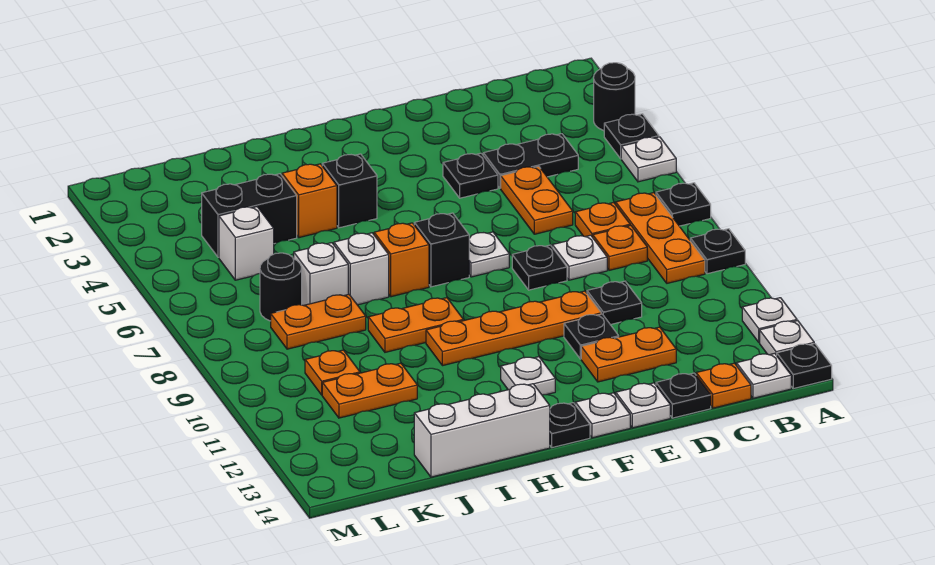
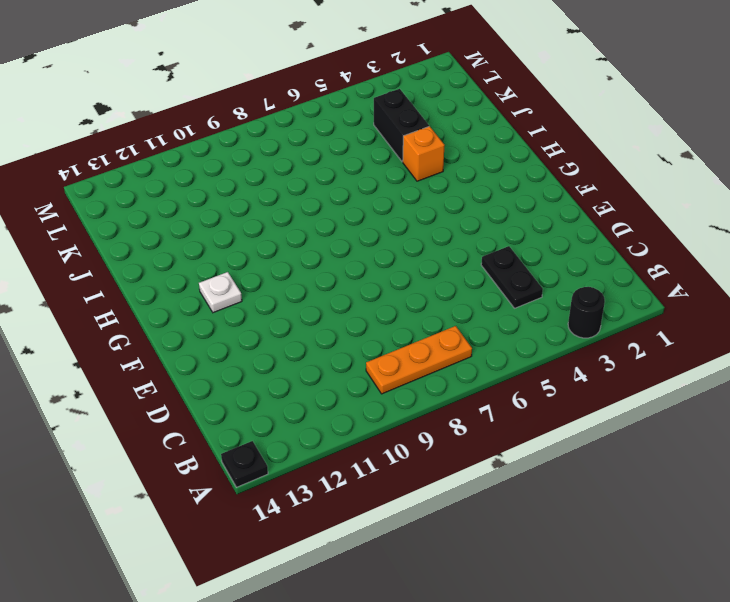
none -> black 1x1 plate [604,114,659,159]
none -> white 1x1 plate [621,137,676,182]
none -> black 1x1 plate [656,183,711,226]
none -> black 1x1 plate [690,229,745,274]

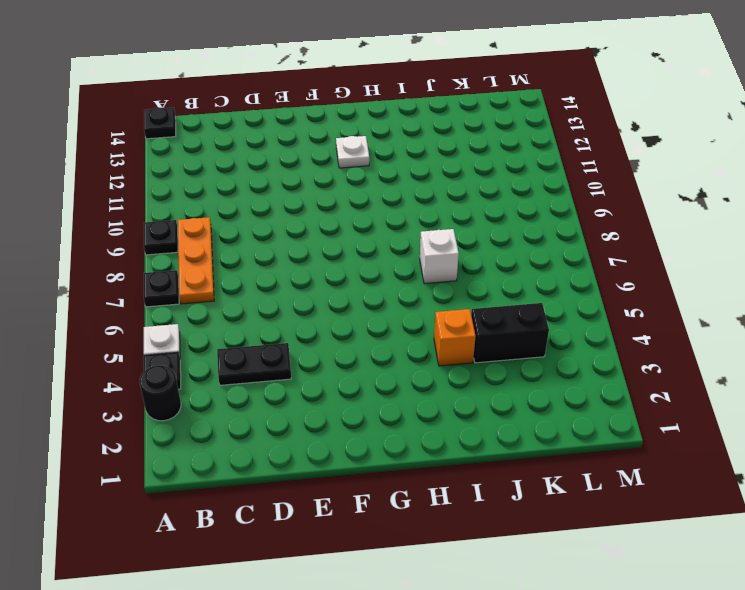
none -> white 1x1 plate [742,298,797,343]
none -> white 1x1 plate [760,321,814,355]
none -> white 1x1 plate [737,353,791,398]
none -> orange 1x1 plate [575,202,630,237]

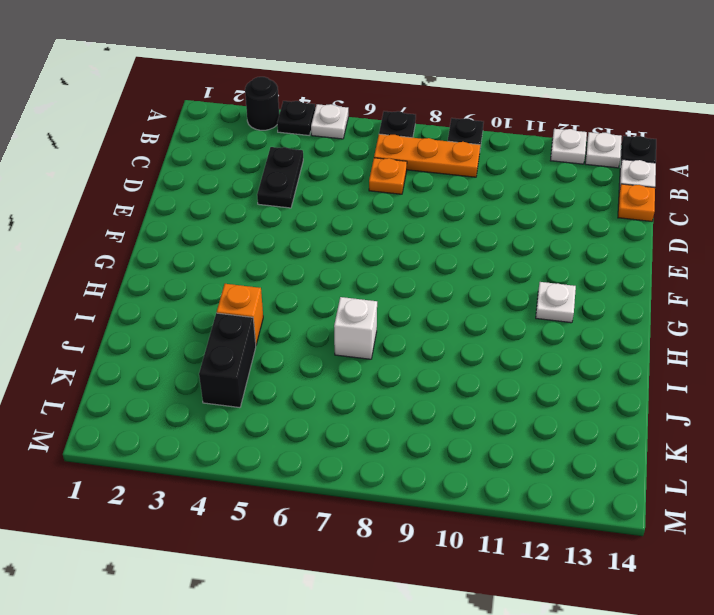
none -> orange 1x1 plate [593,225,647,270]
none -> orange 1x2 plate [501,166,573,234]
none -> white 1x1 plate [552,235,607,280]
none -> black 1x1 plate [587,281,642,325]

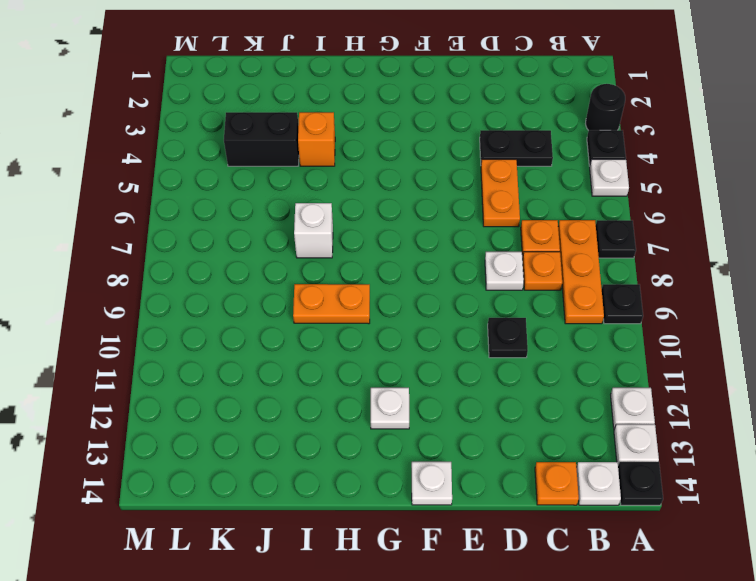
none -> orange 1x2 plate [581,327,676,382]
none -> black 1x1 plate [656,373,711,418]
none -> black 1x1 plate [443,153,498,198]
none -> black 1x1 plate [512,245,567,290]

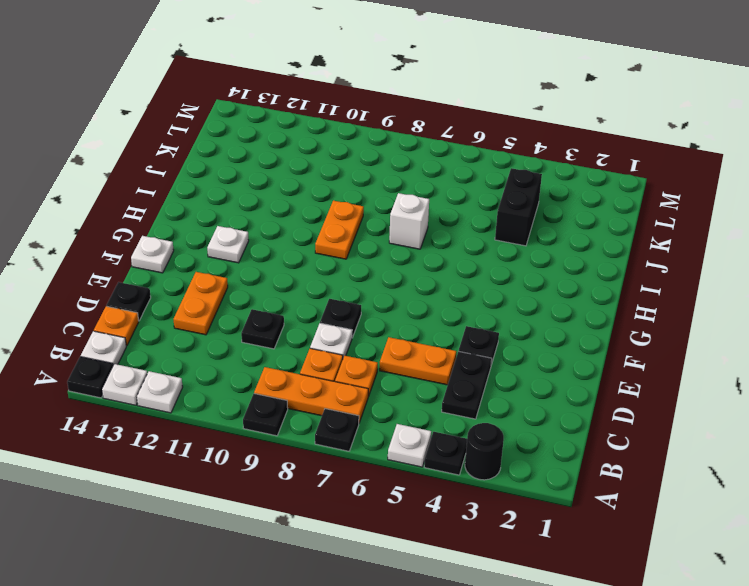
none -> orange 1x4 plate [426,291,601,366]
none -> black 1x1 plate [564,314,619,359]
none -> white 1x1 plate [616,383,670,428]
none -> white 1x1 plate [469,232,509,277]

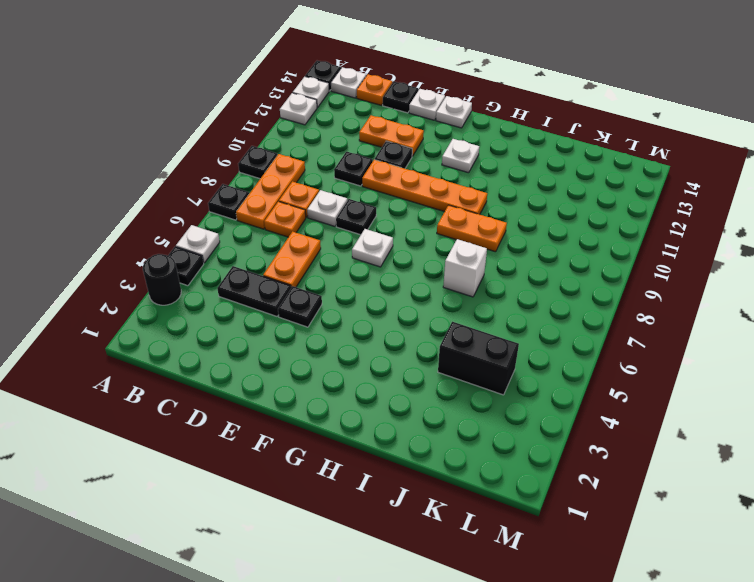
none -> black 1x1 brick [414,213,469,287]
none -> black 1x1 plate [550,403,590,448]
none -> black 1x1 brick [322,154,377,228]
none -> orange 1x1 brick [374,223,429,297]

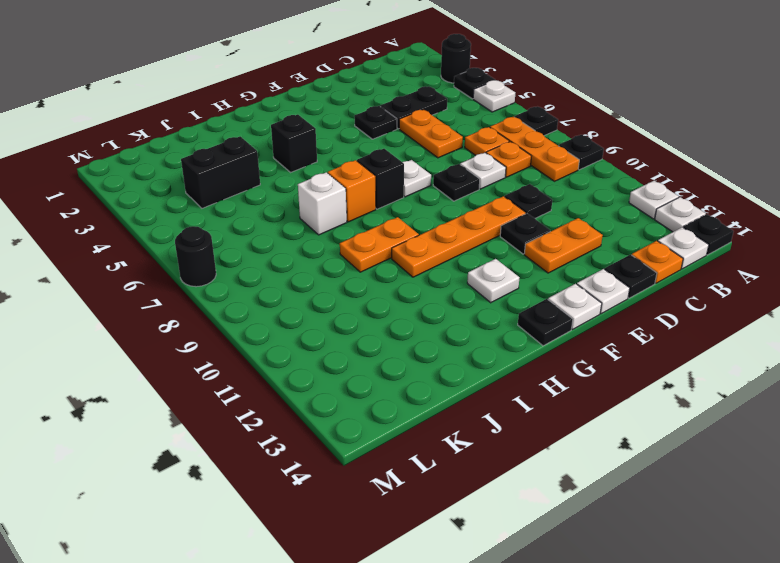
black 1x1 round brick [175,226,216,287] -> black 1x1 round brick moved to [260,253,302,321]
none -> white 1x3 brick [414,384,550,477]
none -> orange 1x1 brick [282,164,337,238]
none -> white 1x1 brick [294,243,348,305]
none -> orange 1x2 plate [271,294,366,349]

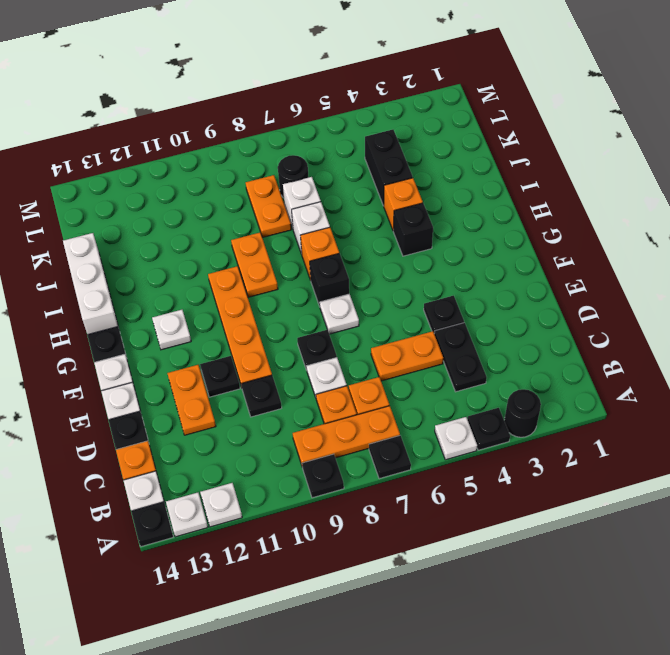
none -> orange 1x2 plate [322,363,417,418]
none -> white 1x1 brick [219,207,274,280]
none -> orange 1x1 plate [305,350,360,395]

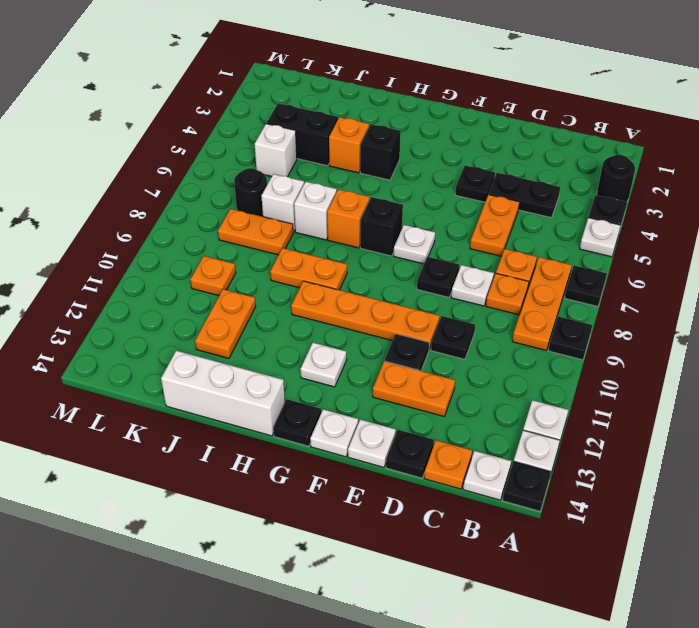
orange 1x2 plate [195,289,256,358] -> orange 1x2 plate turned to [322,363,417,418]

